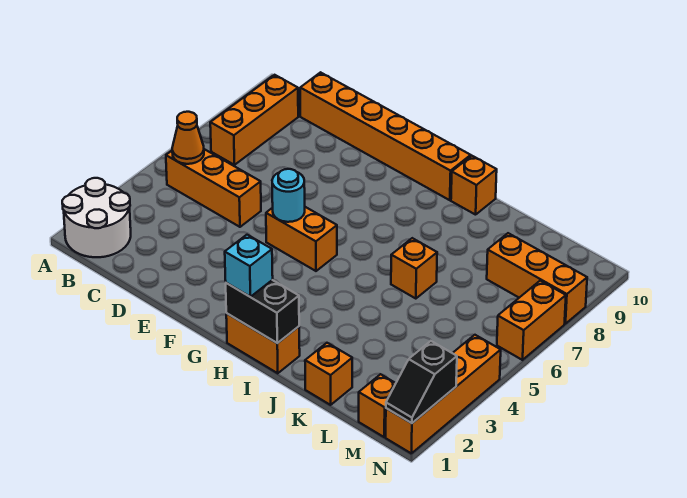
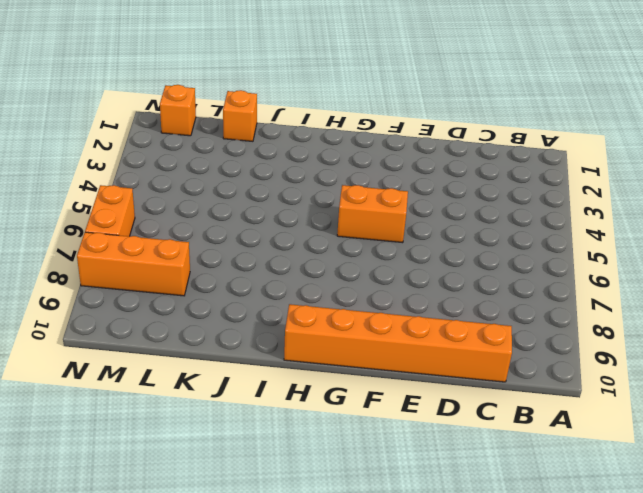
none -> white 2x2 round brick [62,178,131,257]
none -> orange 1x3 brick [166,149,261,227]
none -> orange 1x3 brick [210,75,298,165]

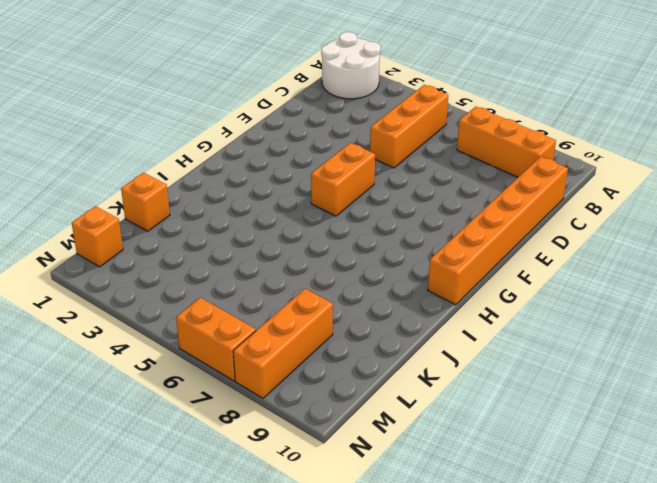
none -> orange 1x2 brick [226,313,300,373]
none -> orange 1x1 brick [451,156,497,215]
none -> orange 1x1 brick [391,238,437,299]

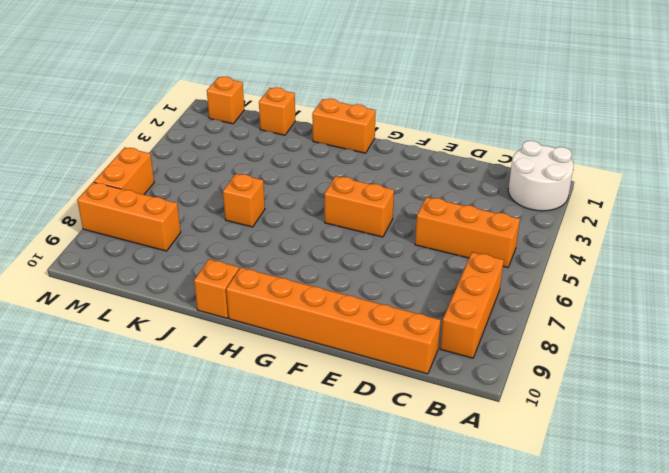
none -> orange 1x4 brick [386,335,501,453]
none -> orange 1x1 cone [172,112,204,164]
none -> cyan 1x1 round brick [272,169,305,222]

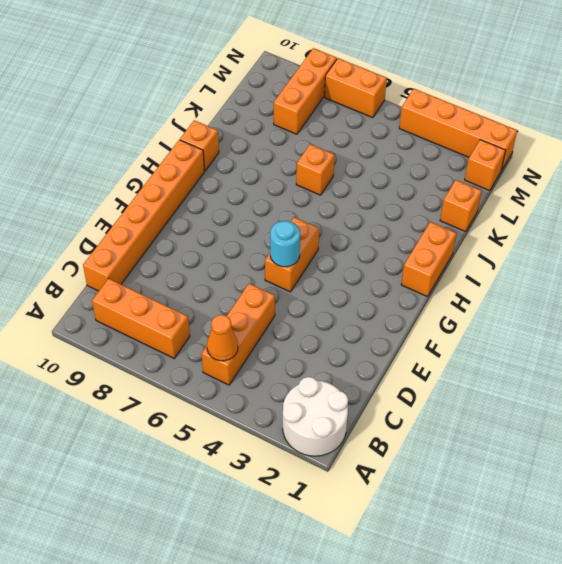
none -> black 1x2 brick [226,280,299,343]
none -> black 1x2 slope [386,341,457,423]
none -> cyan 1x1 brick [225,235,273,297]

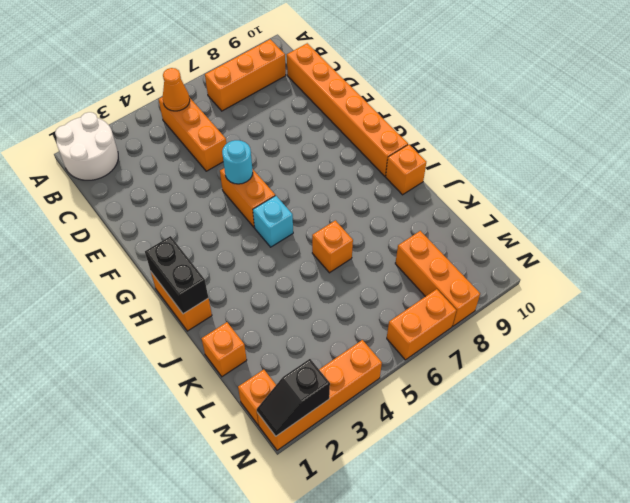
cyan 1x1 brick [253,196,293,247] -> cyan 1x1 brick moved to [225,235,273,297]

